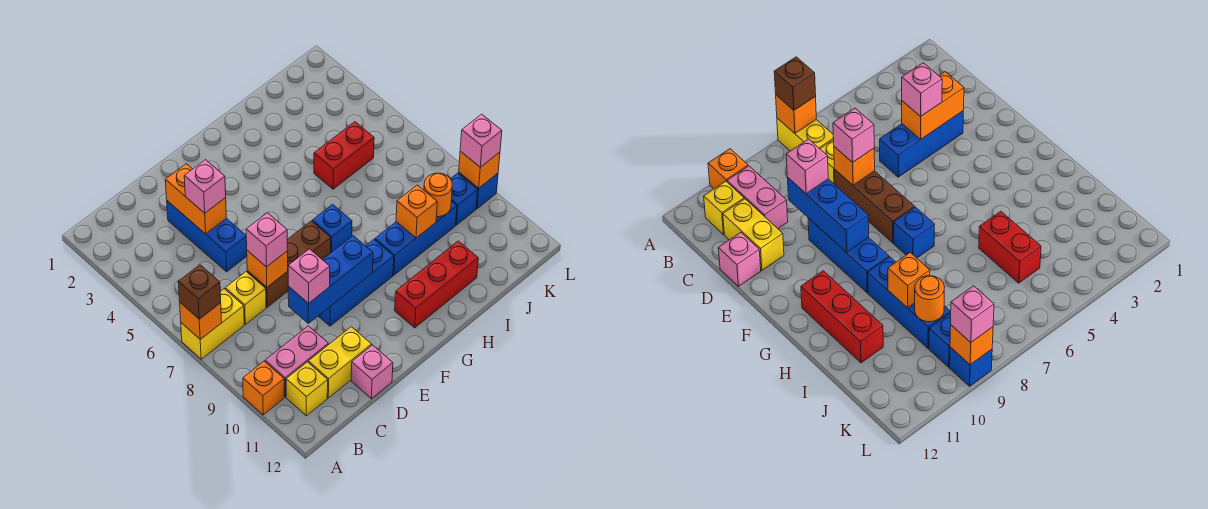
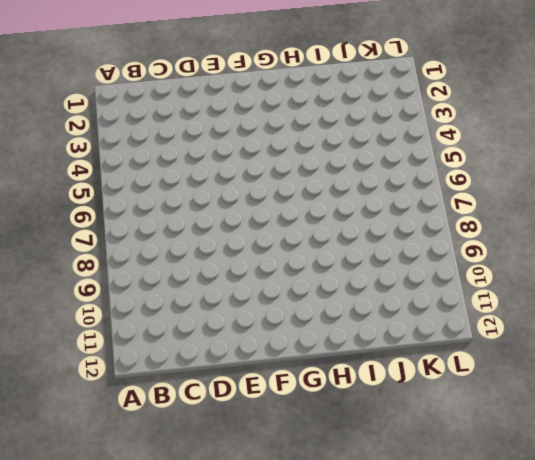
none -> yellow 1x2 brick [181,289,244,359]
none -> orange 1x1 brick [243,361,284,415]
none -> pink 1x2 brick [265,326,328,397]

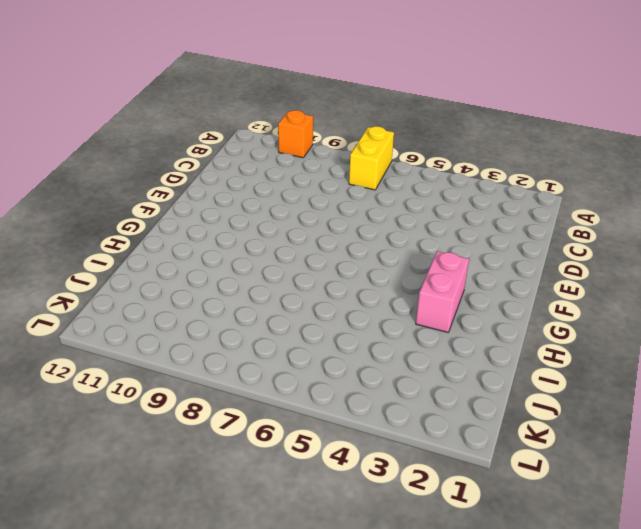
pink 1x2 brick [416,251,469,332] -> pink 1x2 brick moved to [265,326,328,397]
none -> yellow 1x1 brick [286,362,328,416]
none -> yellow 1x1 brick [225,272,266,324]
none -> yellow 1x2 brick [308,327,372,398]

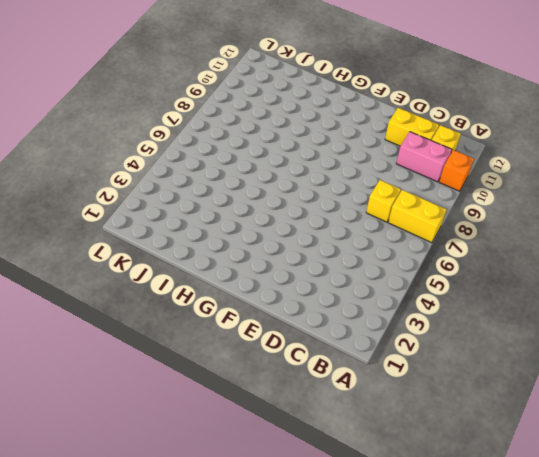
none -> blue 1x3 brick [167,201,247,272]
none -> brown 1x3 brick [247,221,331,307]
none -> pink 1x1 brick [351,345,393,399]

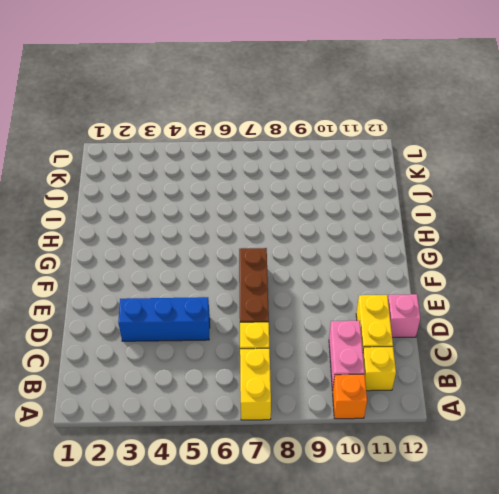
none -> blue 1x3 brick [319,240,394,326]
none -> blue 1x1 brick [312,204,352,252]
none -> red 1x3 brick [395,241,478,328]

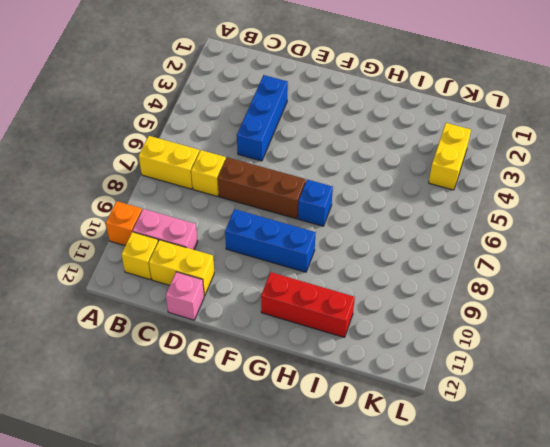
yellow 1x2 brick [429,123,471,190] -> none
none -> blue 1x3 brick [375,201,457,275]
none -> red 1x2 brick [314,122,374,189]
none -> blue 1x1 brick [451,173,478,225]

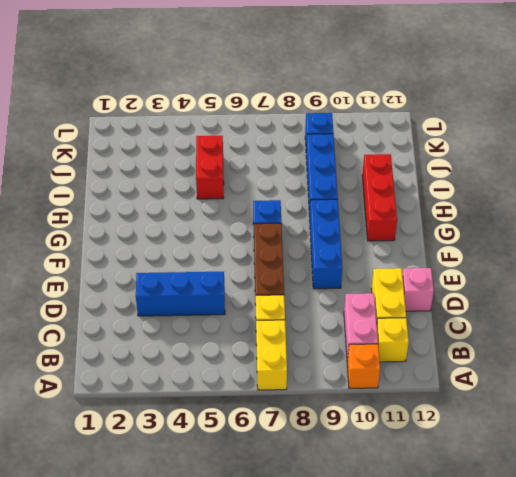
none -> blue 1x1 brick [459,173,498,209]
none -> orange 1x1 brick [180,303,222,339]
none -> orange 1x2 brick [165,164,226,234]

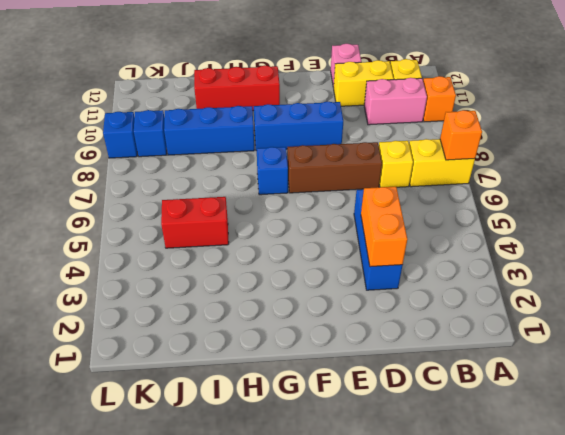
none -> orange 1x1 brick [247,251,288,287]
none -> blue 1x3 brick [288,236,373,323]
none -> orange 1x1 brick [396,185,437,238]

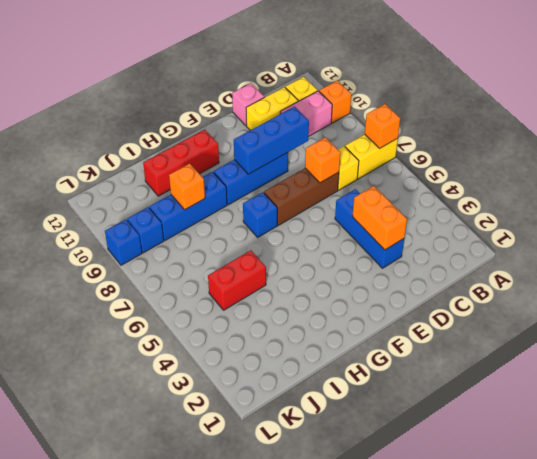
none -> orange 1x1 round brick [424,173,452,217]
none -> orange 1x1 brick [459,151,500,188]
none -> brown 1x1 brick [178,265,221,319]

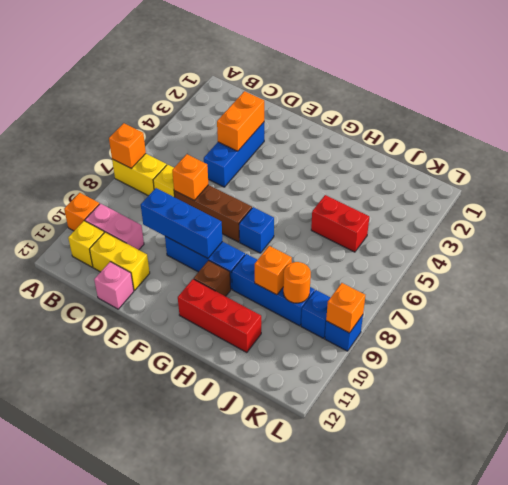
brown 1x1 brick [194,261,231,296] -> brown 1x1 brick moved to [178,265,221,319]
none -> pink 1x1 brick [184,160,226,213]
none -> pink 1x1 brick [246,213,287,267]
none -> pink 1x1 brick [288,249,330,303]

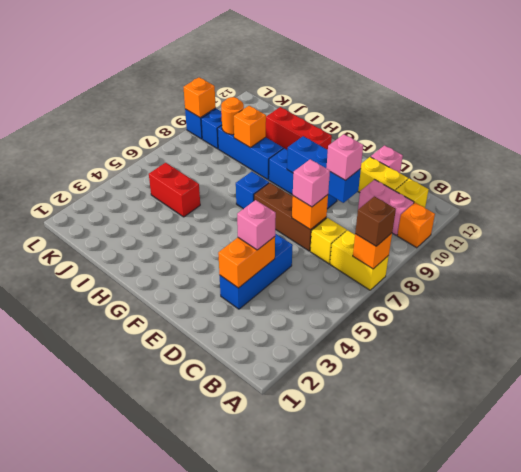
none -> pink 1x1 brick [460,114,502,167]

